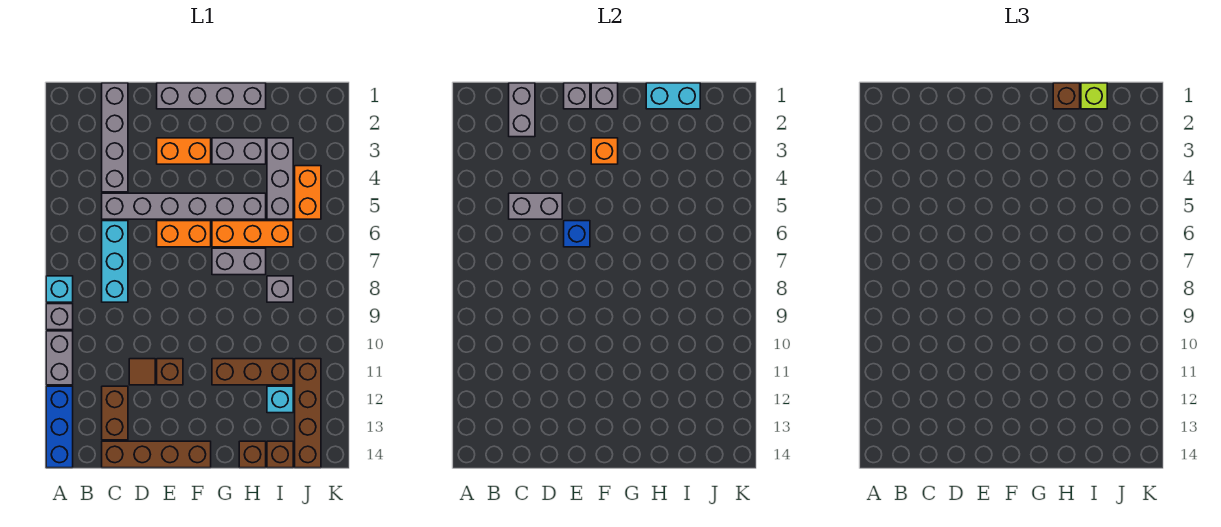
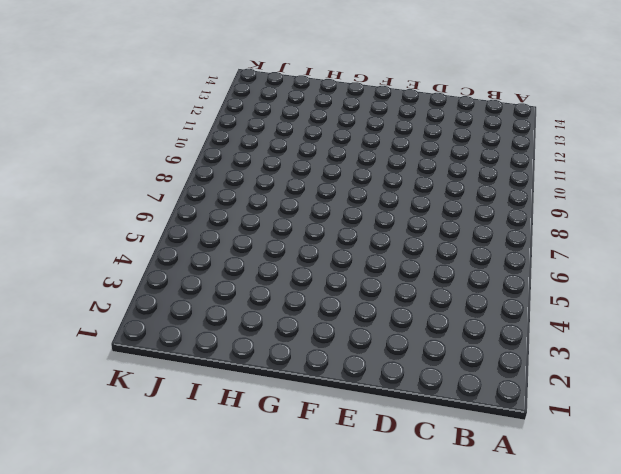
none -> cyan 1x1 brick [46,276,73,302]
none -> grey 1x1 brick [46,304,73,330]
none -> grey 1x2 brick [46,331,73,385]
none -> blue 1x3 brick [46,386,73,468]

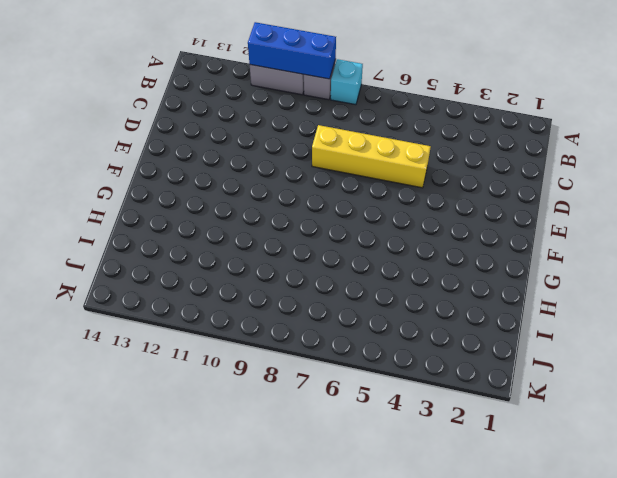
blue 1x3 brick [248,22,336,79] -> blue 1x3 brick moved to [46,386,73,468]
yellow 1x4 brick [312,125,431,188] -> grey 1x6 brick [102,193,266,219]
none -> grey 1x4 brick [102,83,128,192]
none -> cyan 1x3 brick [102,221,128,302]
none -> brown 1x2 brick [102,386,128,440]
none -> brown 1x4 brick [102,441,211,468]

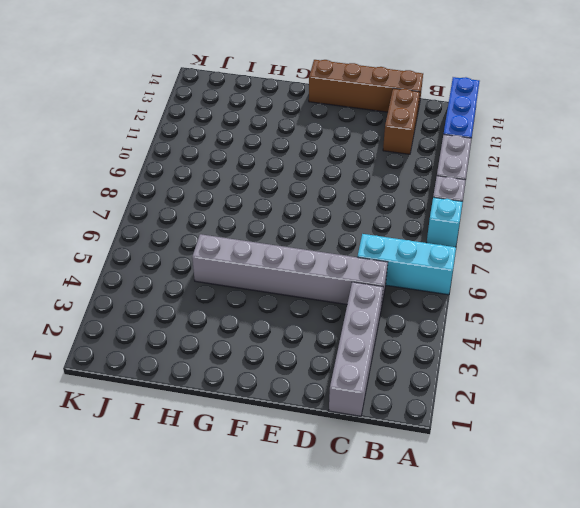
cyan 1x3 brick [357,234,456,295] -> cyan 1x3 brick turned to [102,221,128,302]
none -> brown 1x1 tile [129,359,155,385]
none -> grey 1x4 brick [157,83,266,109]
none -> orange 1x2 brick [157,138,211,164]
none -> orange 1x2 brick [157,221,211,247]

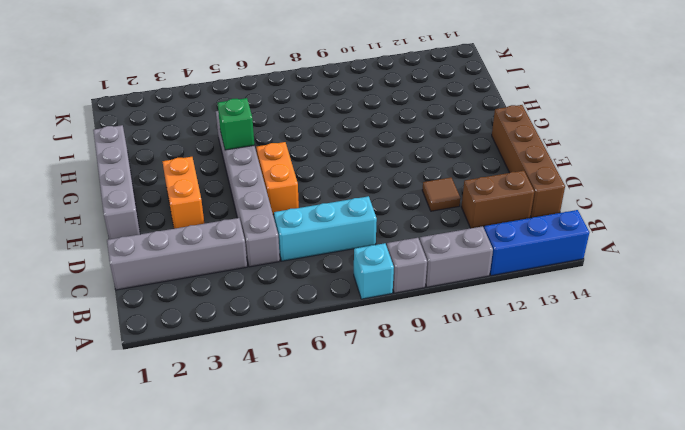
green 1x1 brick [218,98,254,150] -> none
none -> brown 1x1 brick [157,359,183,385]
none -> grey 1x2 brick [212,138,266,164]
none -> orange 1x3 brick [212,221,293,247]
none -> grey 1x2 brick [212,248,266,275]

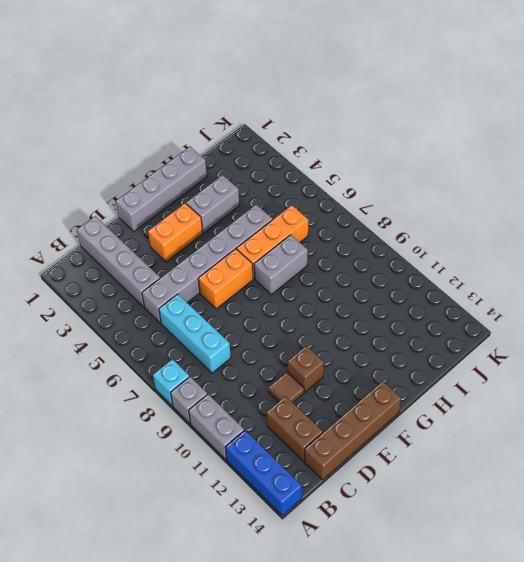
none -> brown 1x3 brick [212,359,293,385]
none -> brown 1x1 brick [239,441,266,468]
none -> grey 1x3 brick [267,138,293,219]
none -> grey 1x1 brick [267,276,293,302]

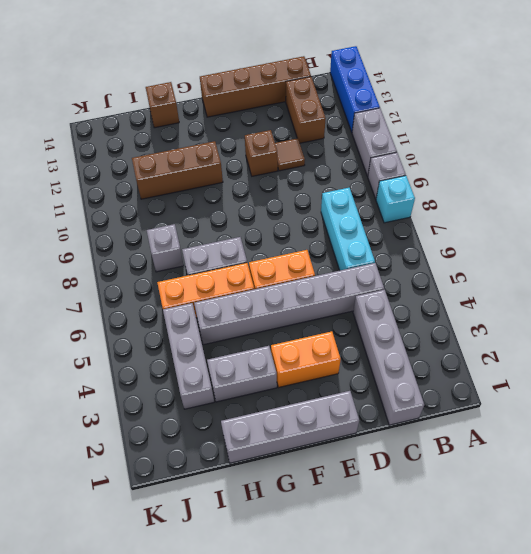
none -> cyan 1x1 brick [267,386,293,413]
none -> brown 1x1 brick [267,441,293,468]
none -> orange 1x2 brick [295,166,321,219]
none -> brown 1x4 brick [295,359,321,468]

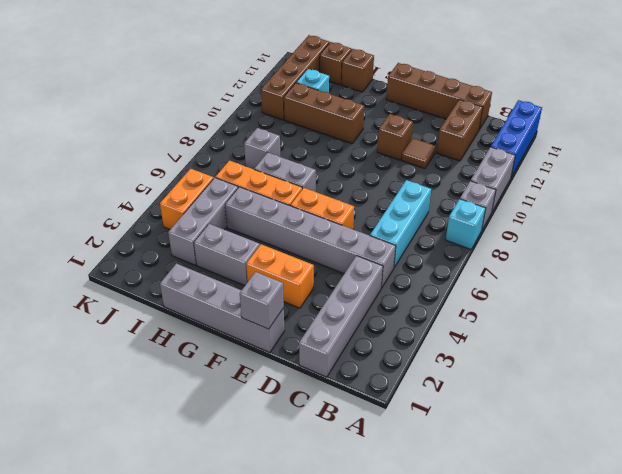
none -> grey 1x2 brick [509,83,535,137]
none -> grey 1x2 brick [509,193,562,219]
none -> blue 1x1 brick [564,221,590,247]
none -> grey 1x1 brick [591,83,618,109]

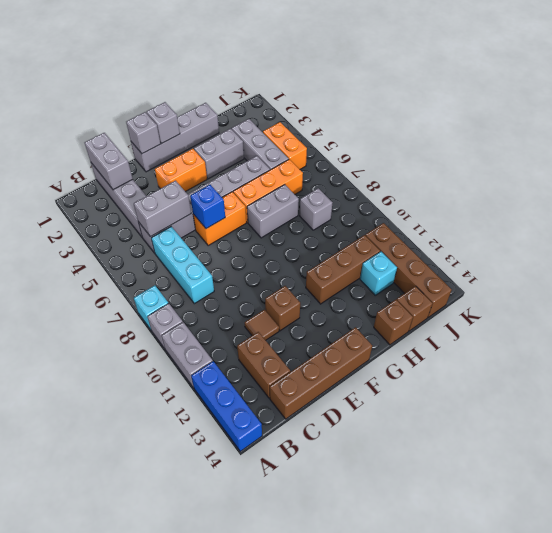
none -> orange 1x1 brick [591,138,618,164]
none -> cyan 1x2 brick [646,83,700,109]
none -> brown 1x1 brick [1053,83,1080,109]
none -> lime 1x1 brick [1081,83,1107,109]

